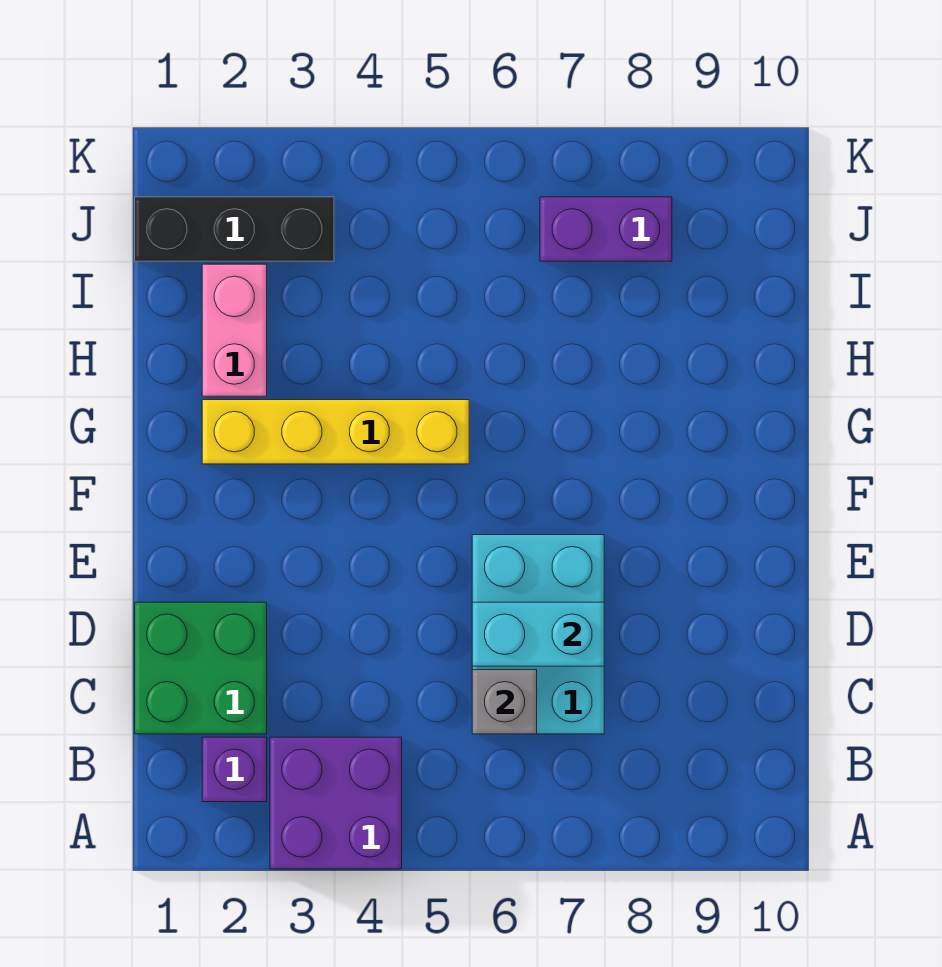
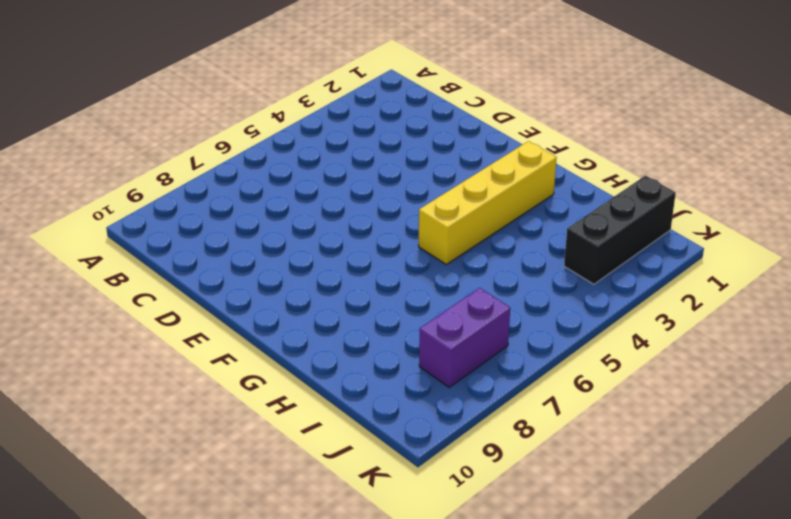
none -> purple 2x2 brick [270,737,402,869]
none -> purple 1x1 brick [202,737,267,802]

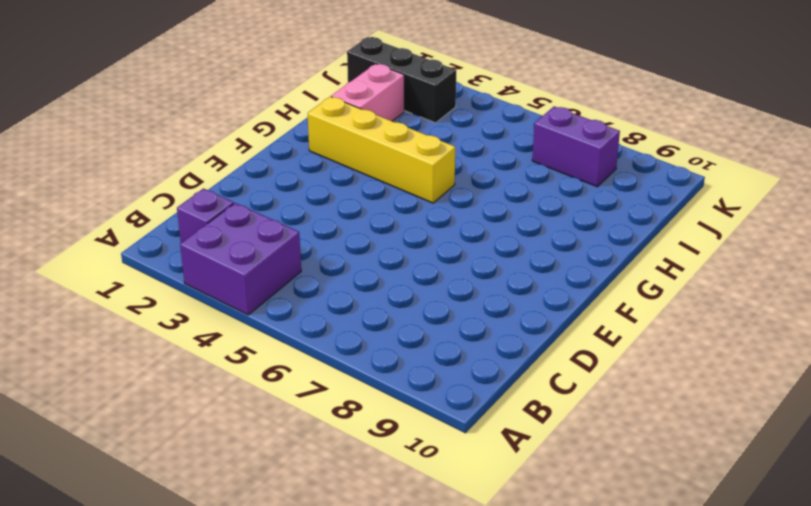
none -> green 2x2 brick [135,602,267,734]
none -> cyan 2x3 brick [472,535,604,734]

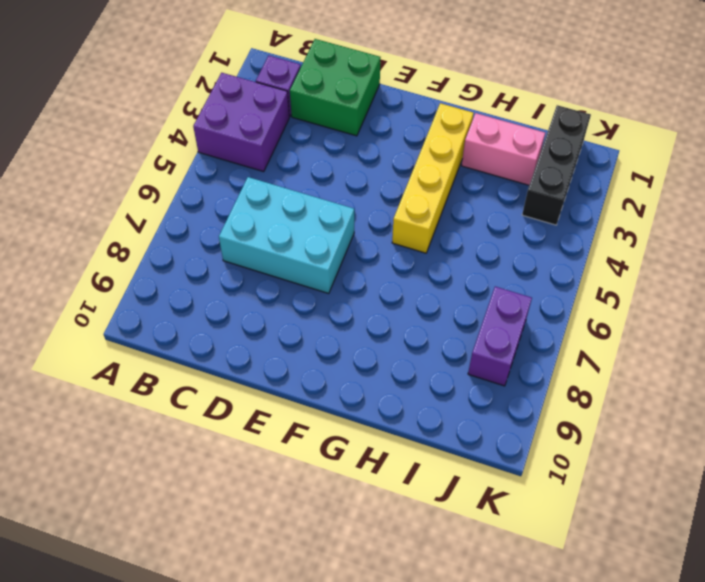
none -> grey 1x1 brick [472,670,537,734]
none -> cyan 1x2 brick [472,602,604,666]

